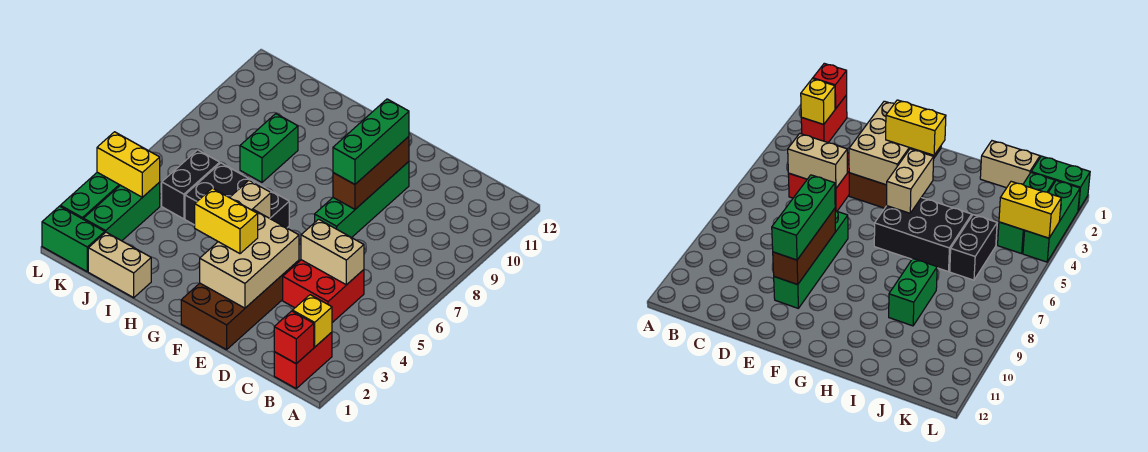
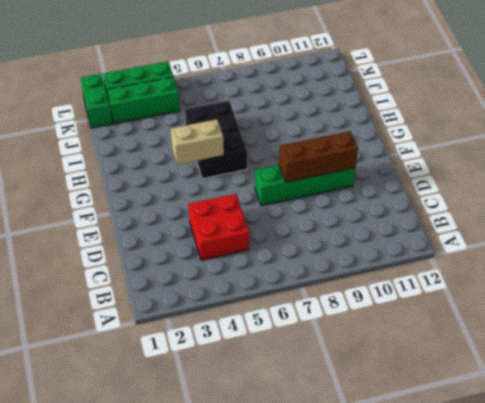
none -> red 1x2 brick [274,332,332,388]
none -> brown 2x4 brick [181,260,299,350]
none -> tan 1x2 brick [88,232,151,298]

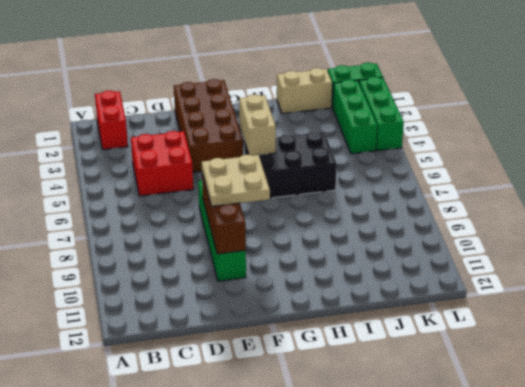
tan 2x2 plate [202,155,270,206] -> green 1x3 brick [333,99,409,184]
none -> green 1x2 brick [240,114,298,182]
none -> black 1x2 brick [162,150,220,219]
none -> red 1x1 brick [274,311,314,364]

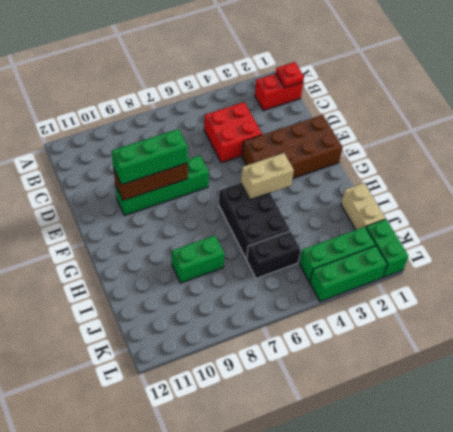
red 1x1 plate [276,62,304,88] -> red 1x1 brick [274,311,314,364]
none -> yellow 1x1 brick [293,295,332,347]
none -> tan 1x2 brick [301,219,364,285]
none -> tan 2x3 brick [200,210,299,308]

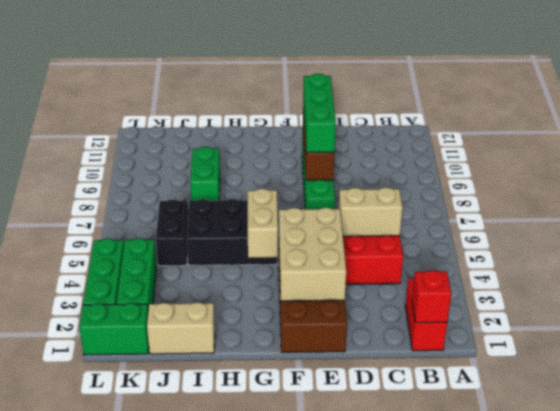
none -> yellow 1x1 brick [293,295,332,347]
none -> yellow 1x2 brick [97,132,160,197]
none -> yellow 1x2 brick [195,188,258,254]

